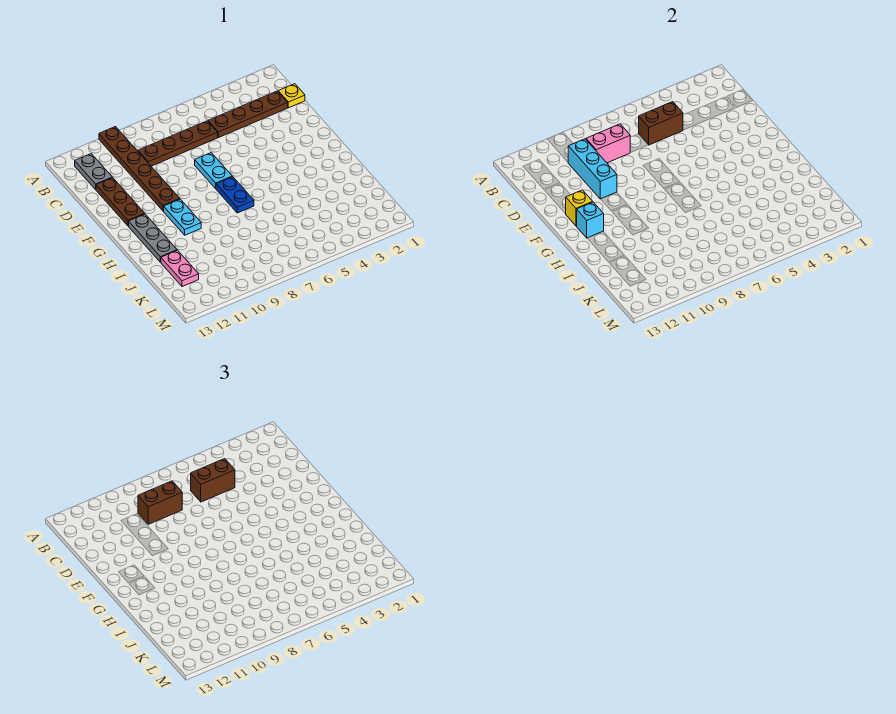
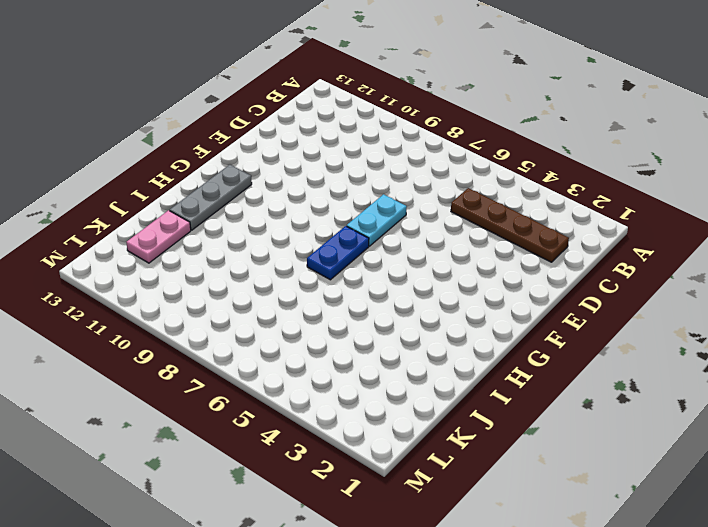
none -> brown 1x6 plate [99,127,180,211]
none -> grey 1x2 plate [75,154,112,190]
none -> yellow 1x1 plate [278,84,305,108]

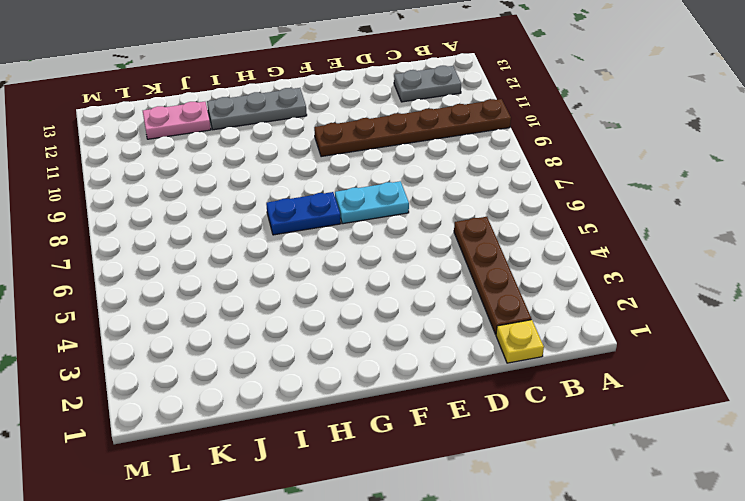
none -> brown 1x4 plate [138,121,218,166]
none -> brown 1x3 plate [96,178,145,226]
none -> cyan 1x2 plate [164,199,201,235]

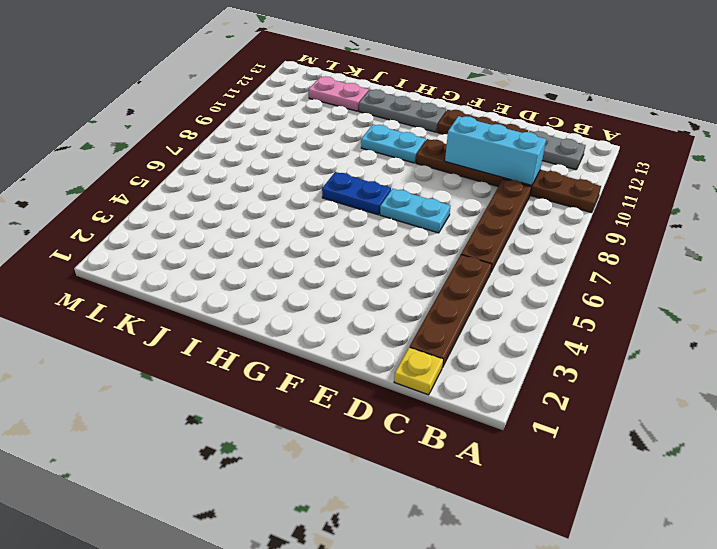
none -> brown 1x2 brick [639,102,683,145]
none -> pink 1x2 brick [586,124,630,163]
none -> yellow 1x1 brick [566,190,592,226]

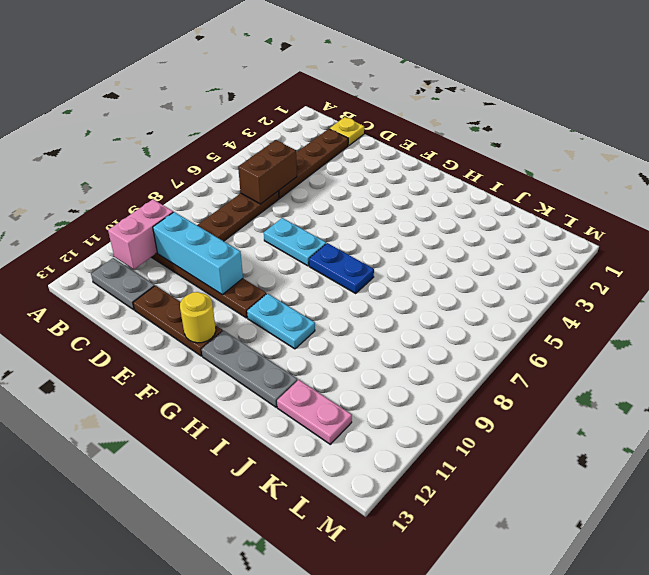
pink 1x2 brick [108,199,173,269] -> pink 1x2 brick moved to [586,124,630,163]
yellow 1x1 round brick [180,292,216,343] -> yellow 1x1 brick [566,190,592,226]
none -> cyan 1x1 brick [577,202,604,238]
none -> brown 1x2 brick [191,459,235,502]
none -> brown 1x2 brick [138,481,182,524]

